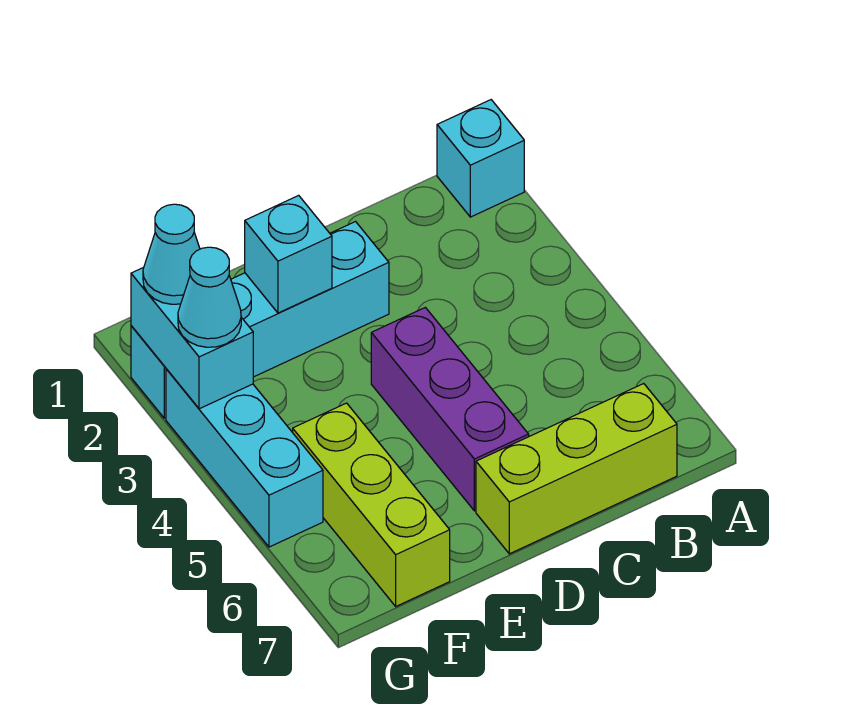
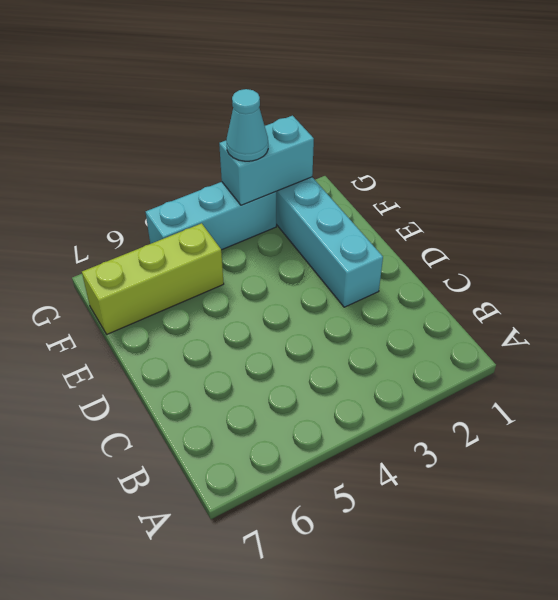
none -> cyan 1x1 brick [437,100,524,217]
none -> lime 1x3 brick [476,384,677,554]

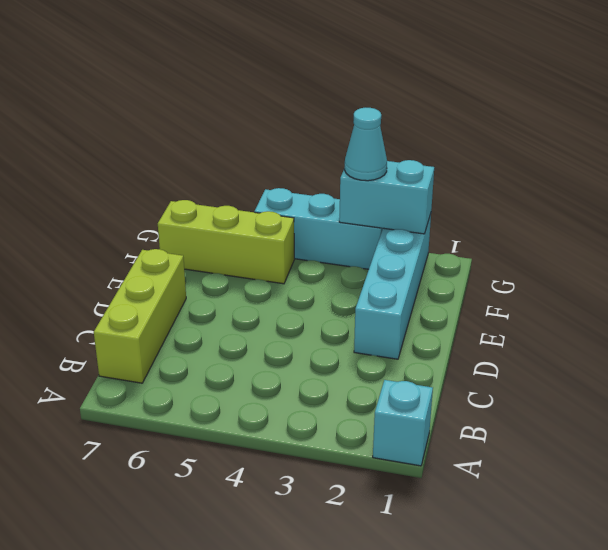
none -> purple 1x3 brick [371,307,529,511]
none -> cyan 1x1 brick [245,195,332,313]

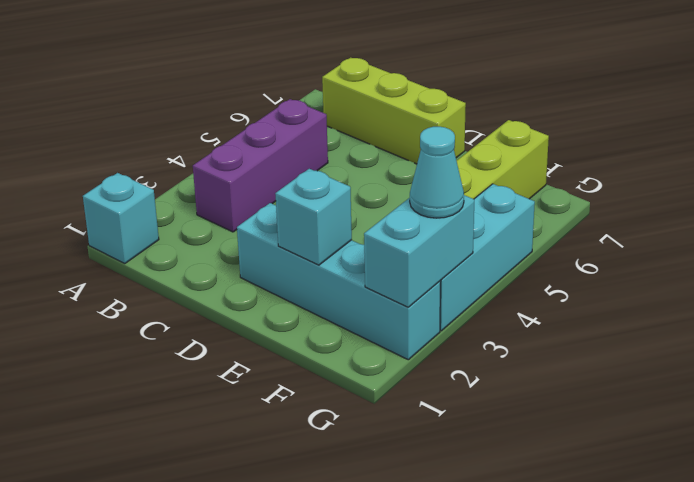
purple 1x3 brick [193,99,328,232] -> purple 1x3 brick moved to [371,307,529,511]
none -> cyan 1x1 cone [143,204,200,304]

